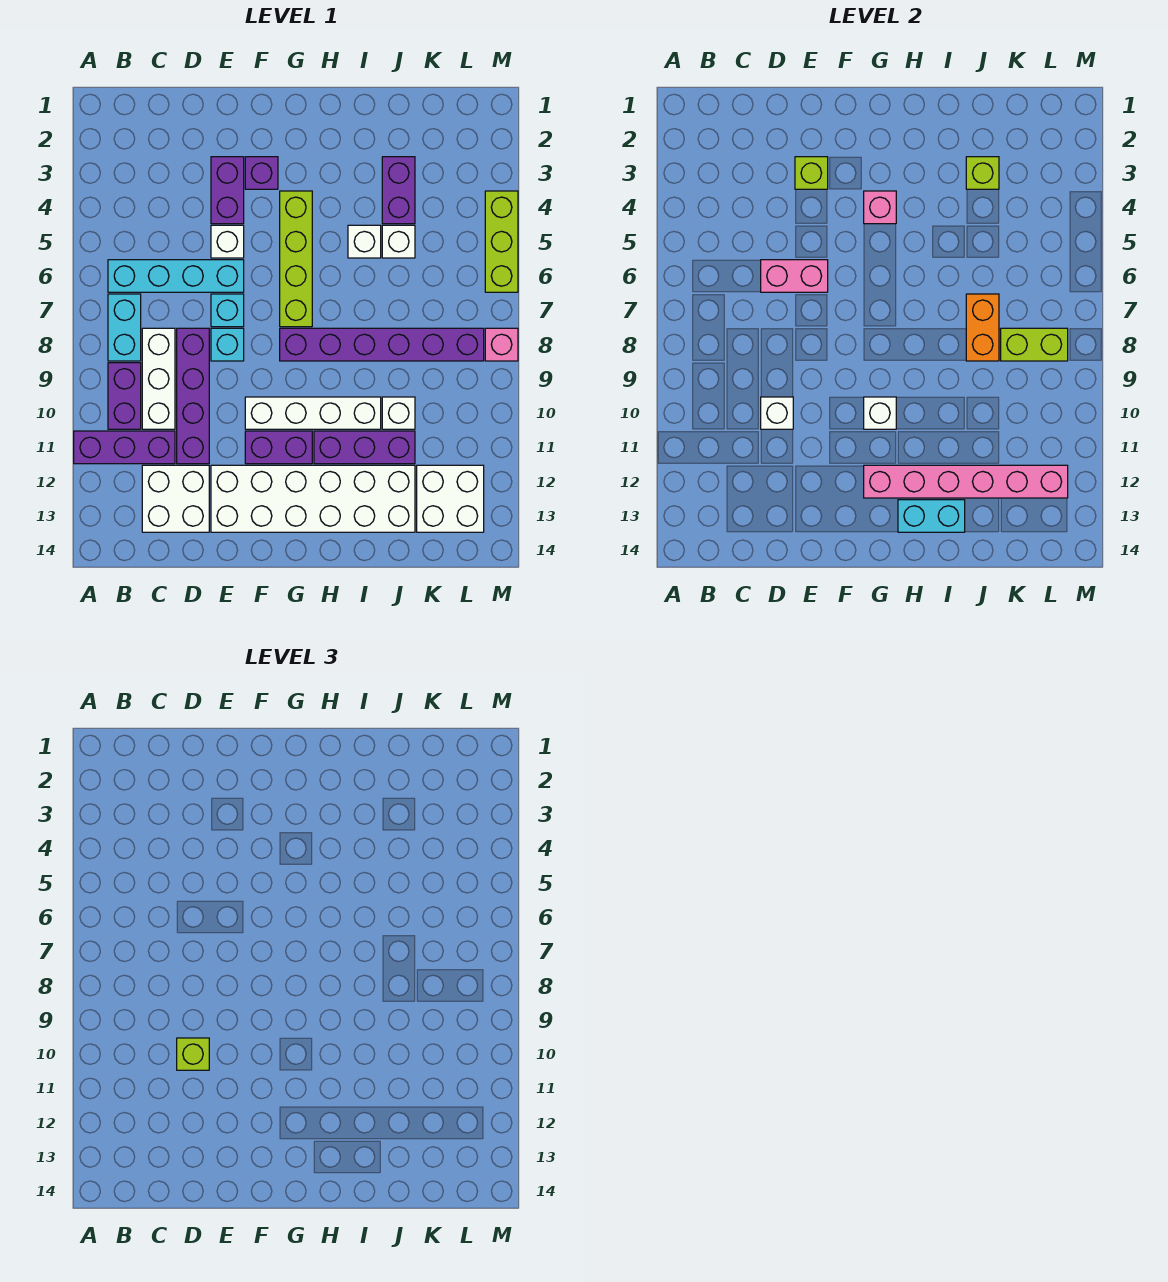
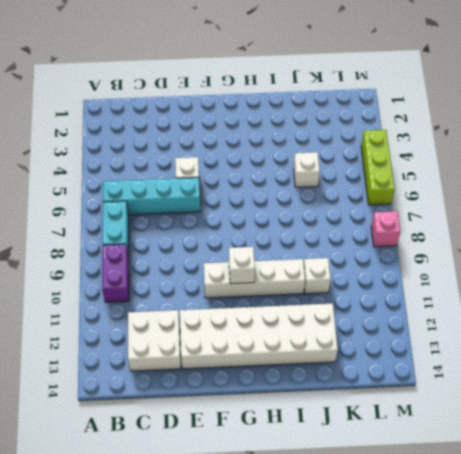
none -> purple 1x3 brick [74,431,175,464]
none -> white 1x3 brick [142,328,175,429]
none -> purple 1x4 brick [177,328,209,464]
none -> purple 1x2 brick [211,157,244,224]

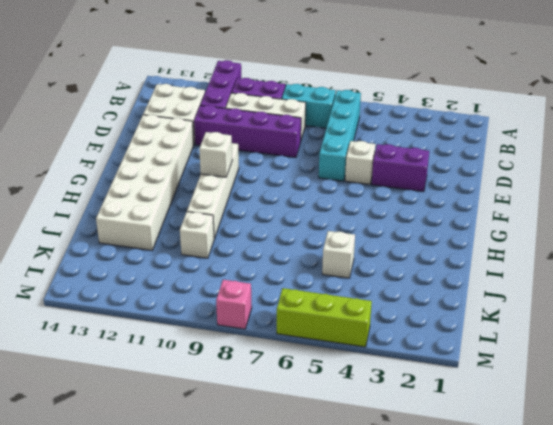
none -> cyan 1x1 brick [211,294,244,327]
none -> cyan 1x1 brick [211,328,244,361]
none -> purple 1x1 brick [245,157,278,189]
none -> purple 1x2 brick [245,431,312,464]

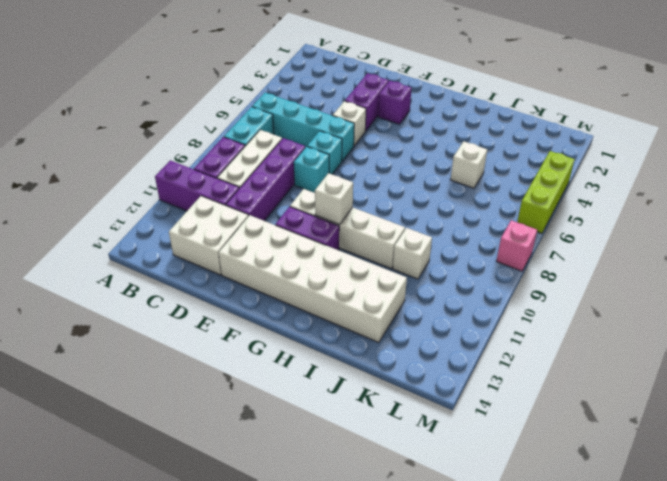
none -> lime 1x4 brick [280,191,312,327]
none -> purple 1x6 brick [280,328,484,361]
none -> purple 1x3 brick [314,431,415,464]
none -> white 1x1 brick [348,225,381,258]

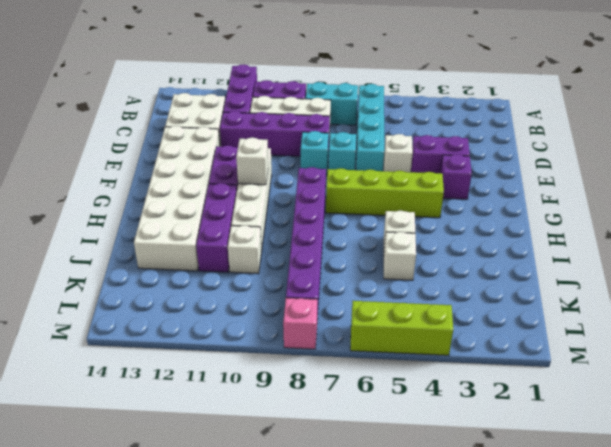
none -> purple 1x2 brick [382,157,415,224]
none -> white 2x2 brick [417,465,484,532]
none -> pink 1x2 brick [761,260,828,292]
none -> white 1x1 brick [761,397,793,429]

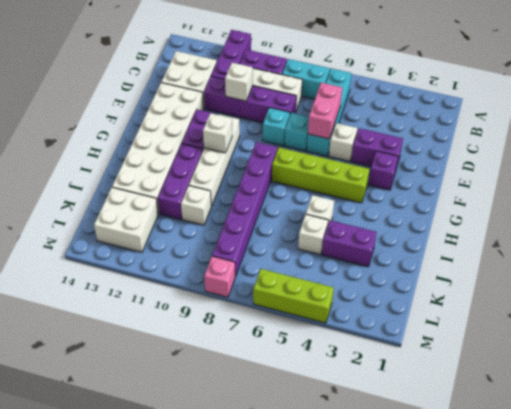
none -> lime 1x1 brick [795,157,828,189]
none -> pink 1x1 brick [864,191,896,224]
none -> pink 1x6 brick [864,465,1068,498]
none -> cyan 1x2 brick [898,500,965,532]

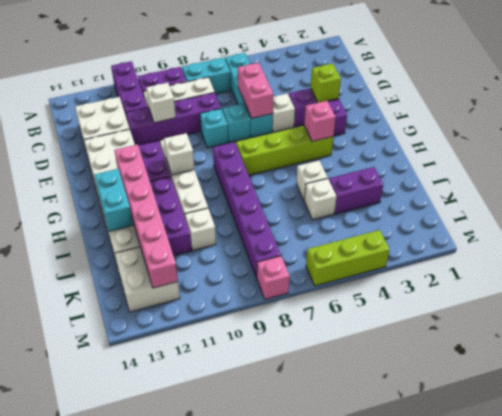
none -> lime 1x1 brick [966,157,999,189]
none -> orange 1x2 brick [966,294,999,361]
none -> lime 1x2 brick [1001,328,1068,361]
none -> lime 1x1 brick [177,1038,209,1070]

